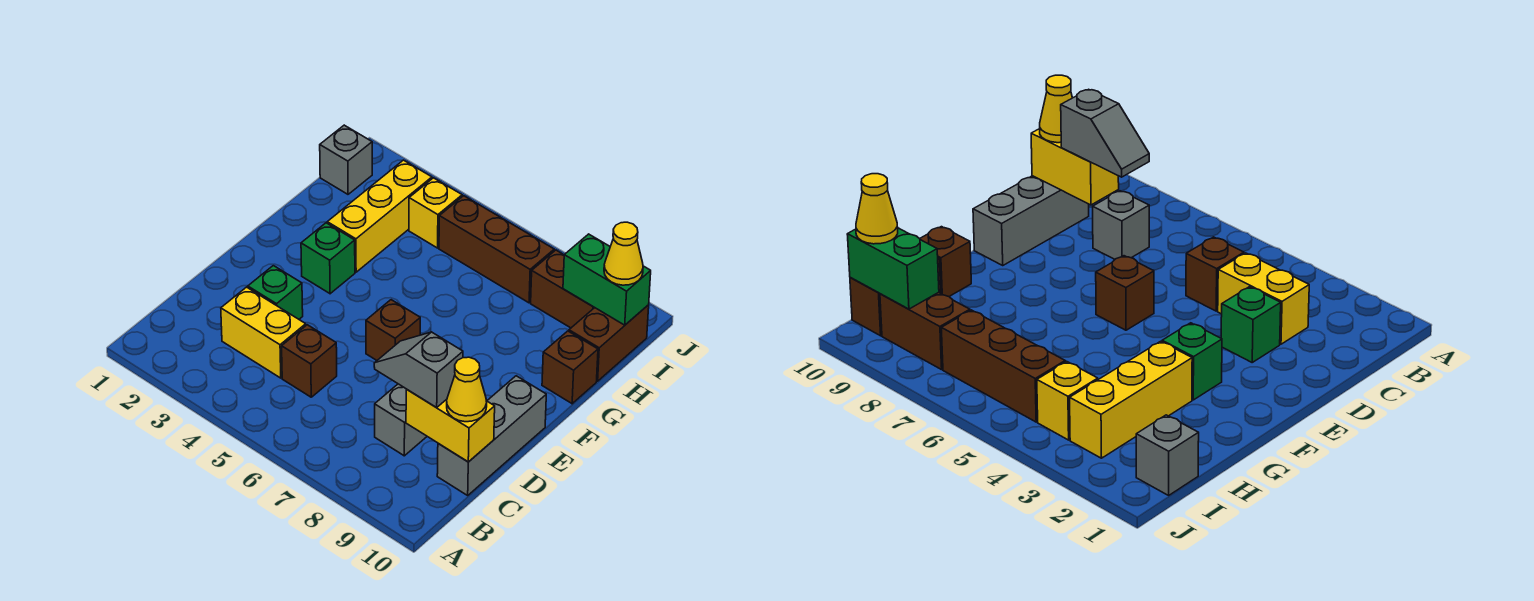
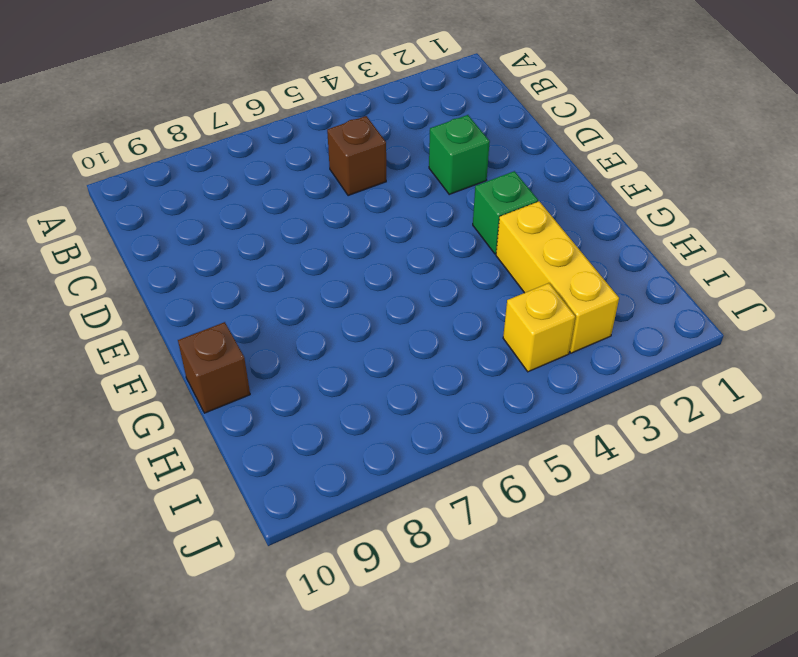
none -> yellow 1x2 brick [221,287,306,378]
none -> grey 1x1 brick [375,384,427,456]
none -> grey 1x3 brick [437,376,546,495]

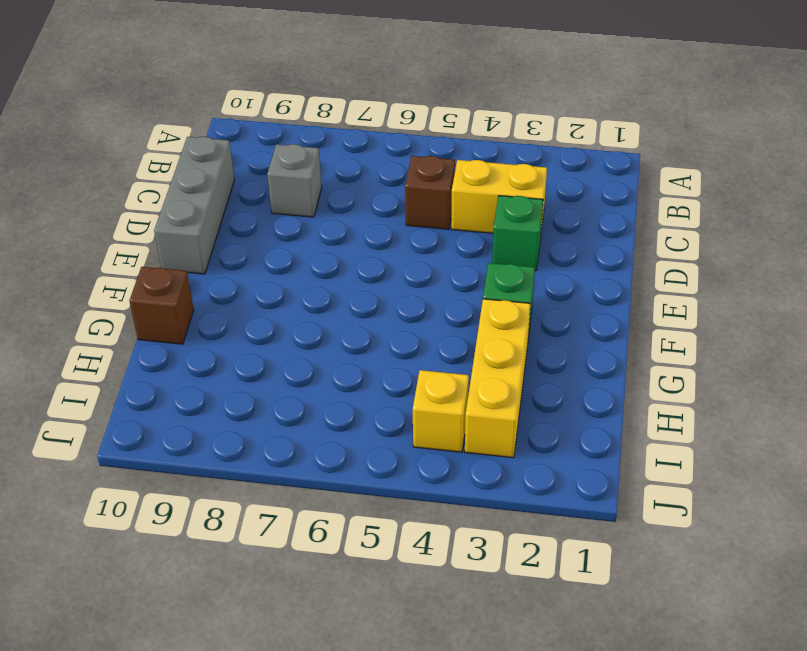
none -> brown 1x1 brick [366,300,420,360]
none -> brown 1x2 brick [569,305,649,381]
none -> grey 1x1 brick [320,125,372,194]

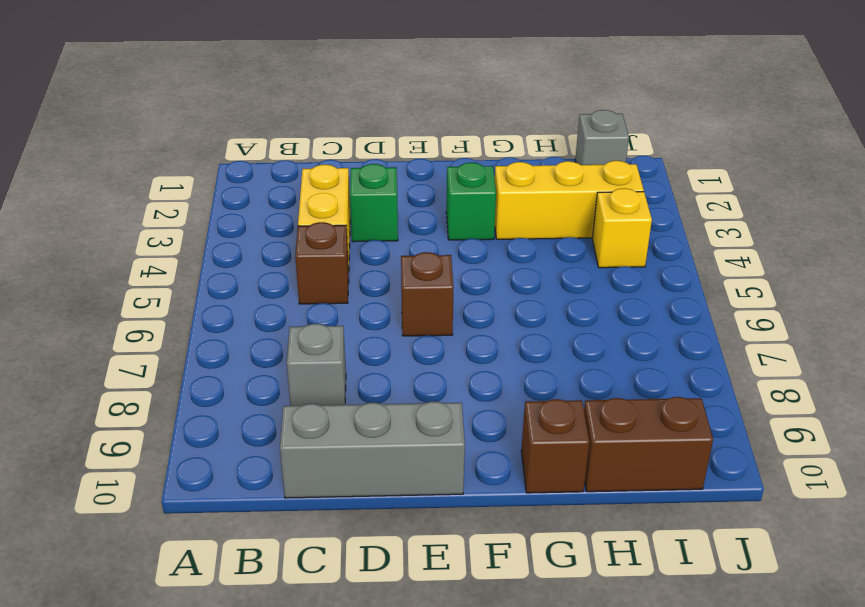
none -> brown 1x3 brick [439,196,554,303]
none -> brown 1x2 brick [531,250,594,328]
none -> yellow 1x2 brick [406,389,495,462]

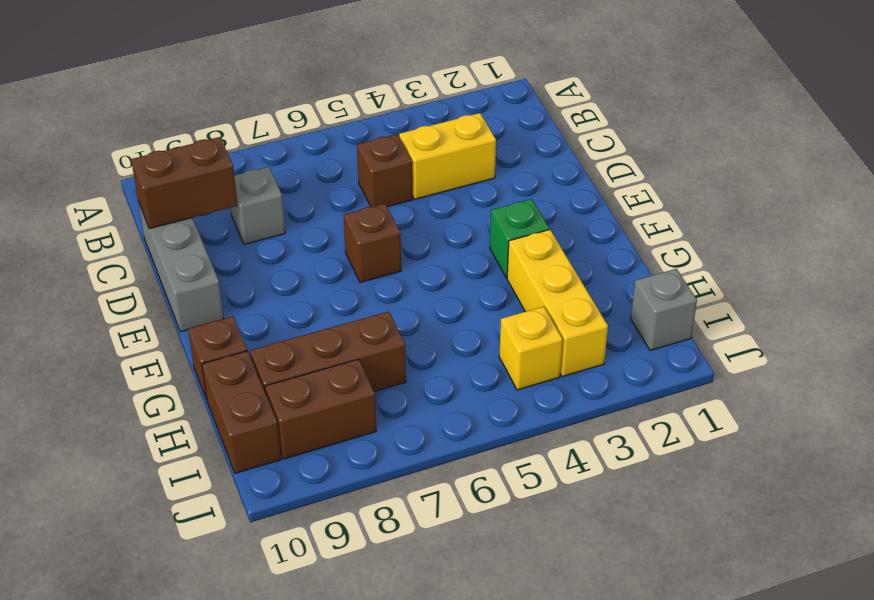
brown 1x2 brick [131,137,238,229] -> yellow 1x2 brick [406,389,495,462]
brown 1x3 brick [250,311,406,393] -> brown 1x3 brick moved to [439,196,554,303]
none -> green 1x1 brick [248,266,303,319]
none -> green 1x2 brick [563,234,651,325]
none -> grey 1x2 slope [374,332,463,408]

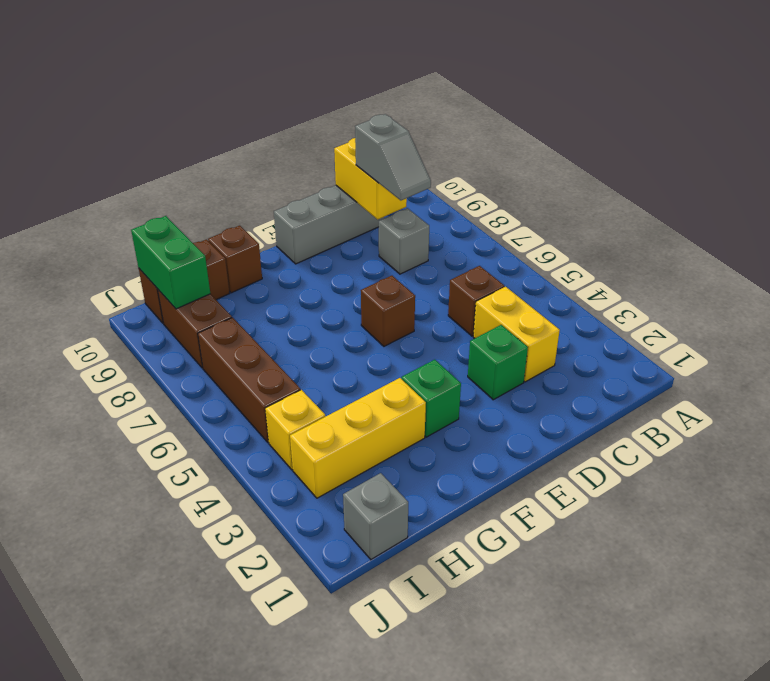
none -> yellow 1x1 cone [447,357,487,422]
none -> yellow 1x1 cone [604,222,643,285]

